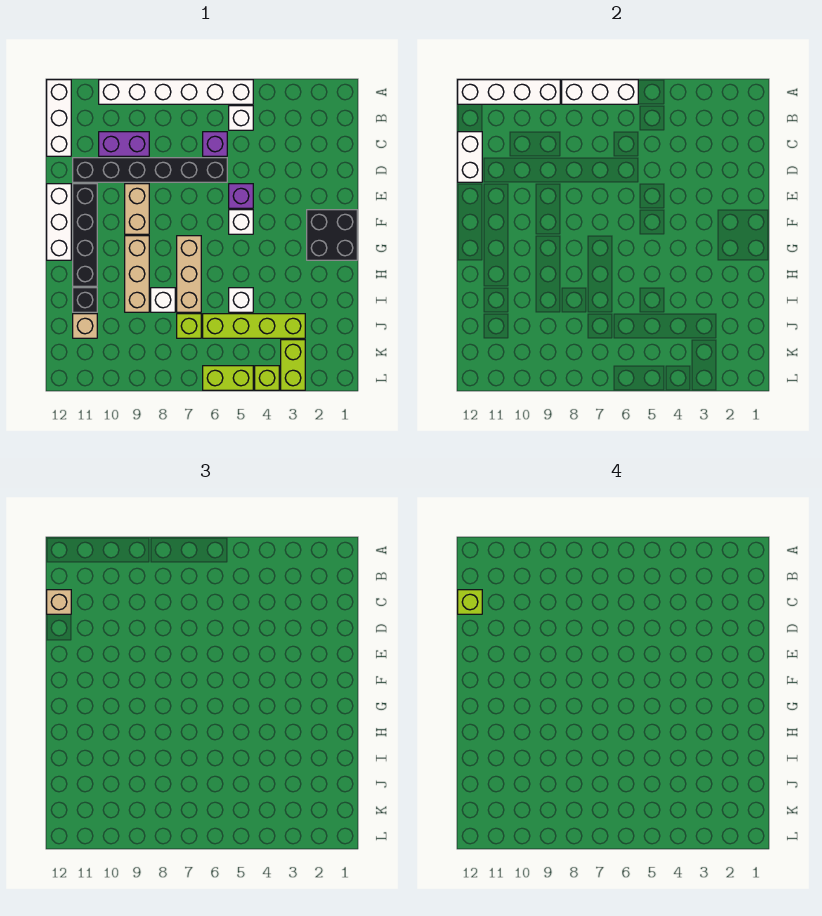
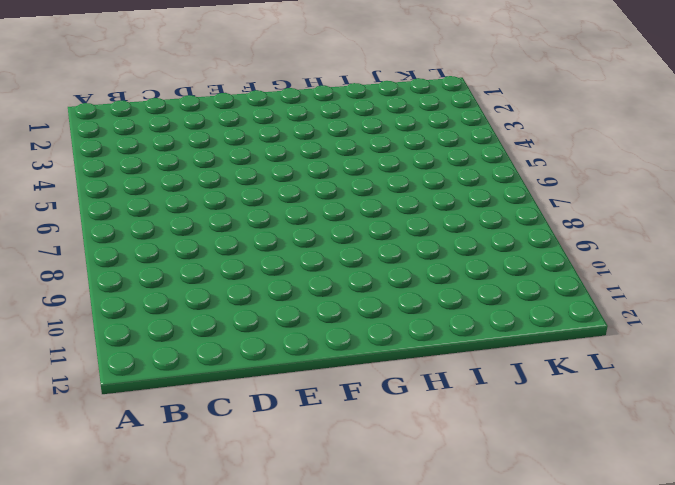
none -> white 1x6 brick [99,80,253,104]
none -> white 1x3 brick [47,80,71,156]
none -> white 1x1 brick [229,106,253,130]

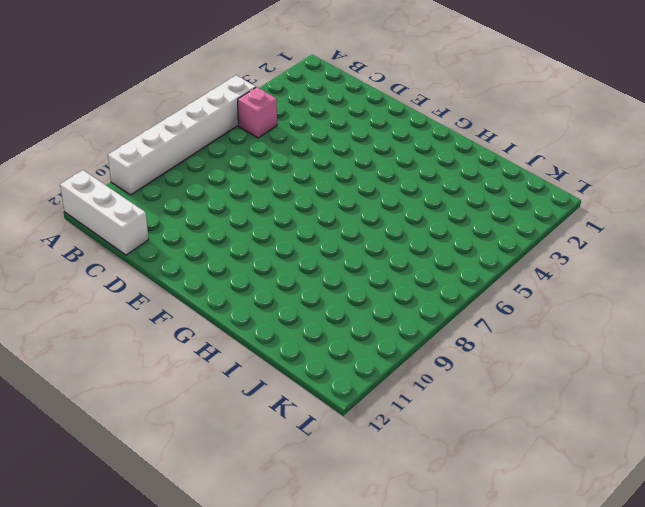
pink 1x1 brick [238,87,277,138] -> white 1x1 brick [229,106,253,130]
none -> purple 1x1 brick [203,132,227,156]
none -> purple 1x2 brick [99,132,149,156]
none -> black 1x6 brick [73,158,227,182]

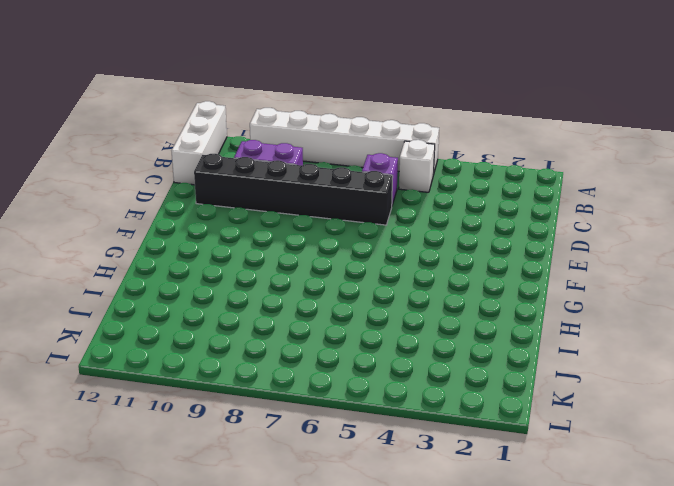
none -> purple 1x1 brick [229,184,253,208]
none -> tan 1x2 brick [125,184,149,234]
none -> black 1x4 brick [73,184,97,286]

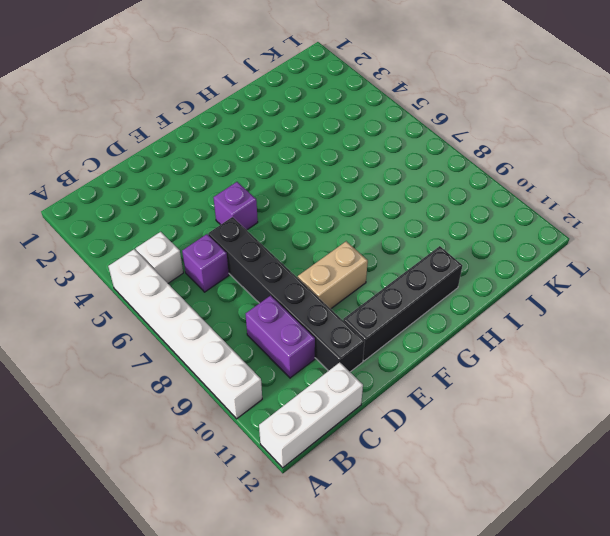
none -> white 1x3 brick [47,184,71,260]
none -> black 2x2 brick [307,210,357,260]
none -> white 1x1 brick [229,210,253,234]

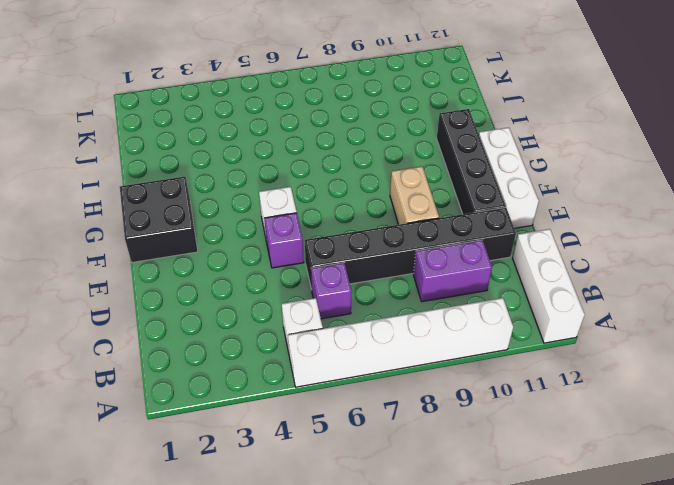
none -> tan 1x3 brick [177,236,201,312]
none -> tan 1x3 brick [125,236,149,312]
none -> white 1x1 brick [229,288,253,312]

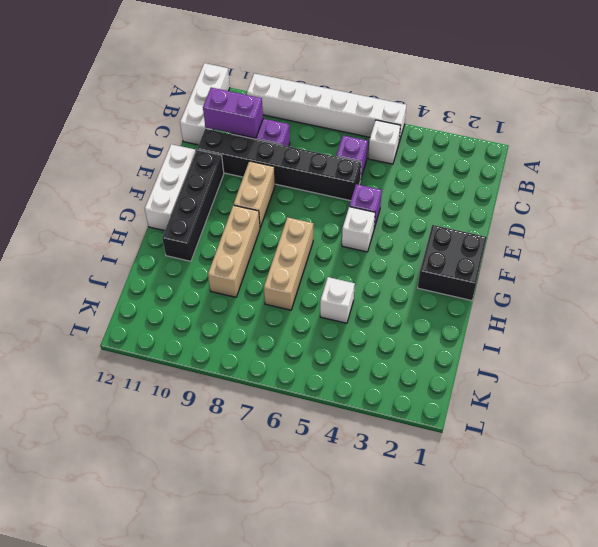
purple 1x2 brick [203,88,263,138] -> none
none -> white 1x1 brick [151,288,175,312]
none -> black 1x1 brick [73,288,97,312]
none -> lime 1x4 brick [203,314,305,338]

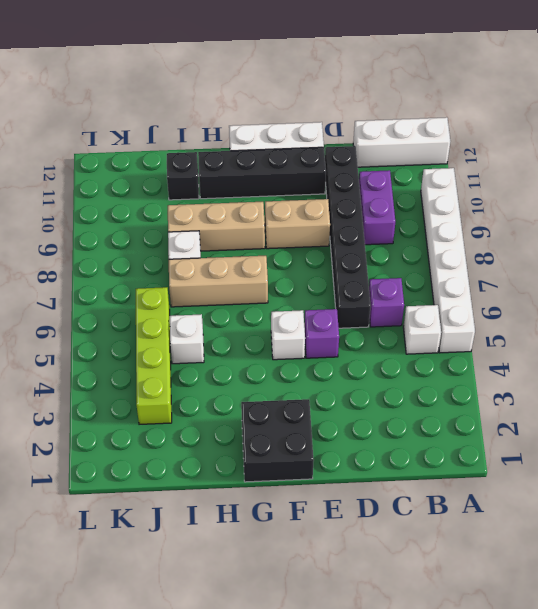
none -> lime 1x1 brick [177,314,201,338]
none -> tan 1x1 brick [73,314,97,338]
none -> lime 1x2 brick [281,340,305,390]

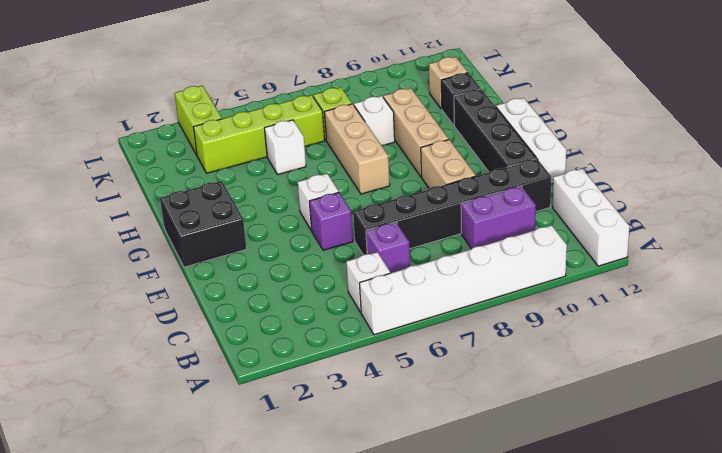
none -> lime 1x1 brick [255,366,279,390]
none -> lime 1x2 brick [203,366,253,390]
none -> white 1x3 brick [562,80,638,104]

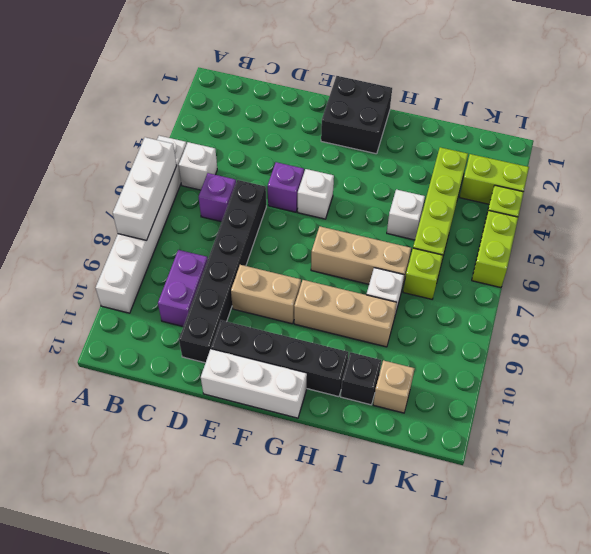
none -> white 1x3 brick [47,80,71,156]
none -> white 1x4 brick [458,80,560,104]
none -> white 1x2 brick [458,132,482,182]

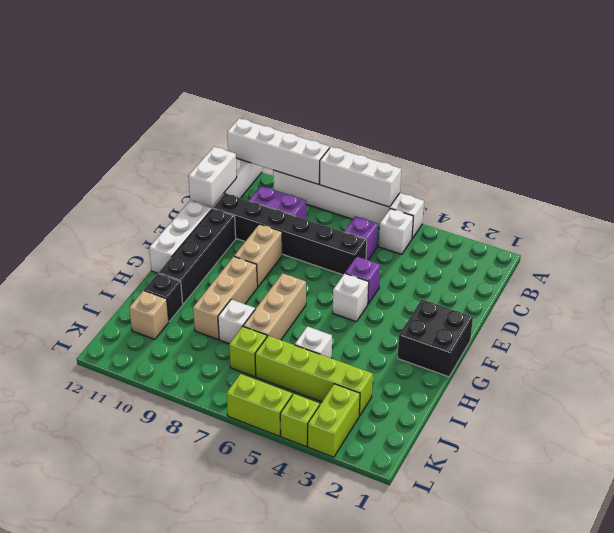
none -> tan 1x1 brick [47,590,71,614]
none -> lime 1x1 brick [458,590,482,614]

